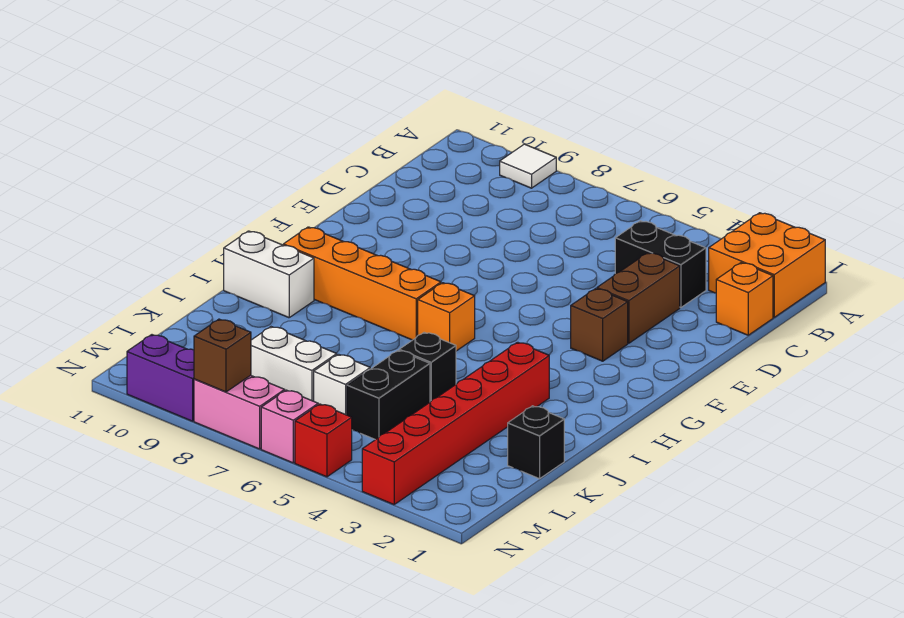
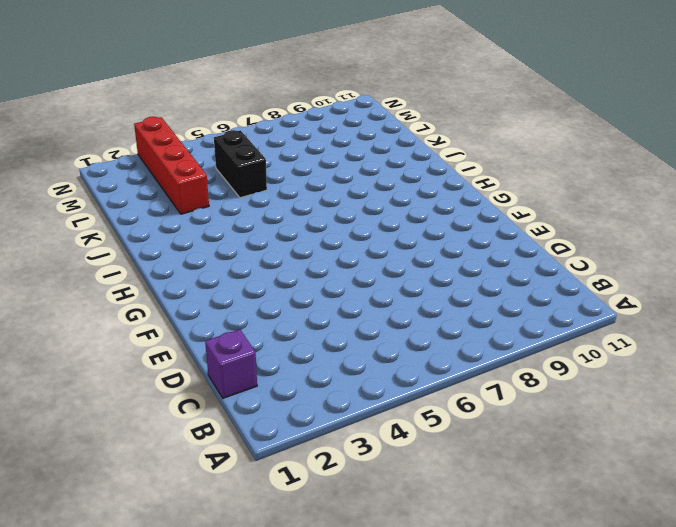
purple 1x1 brick [205,329,257,398] -> orange 1x1 brick [716,263,773,335]
red 1x4 brick [134,117,209,214] -> red 1x6 brick [362,342,549,505]
none -> orange 2x2 brick [709,213,825,317]
none -> white 1x1 tile [500,144,556,188]
none -> black 1x2 brick [615,221,706,307]

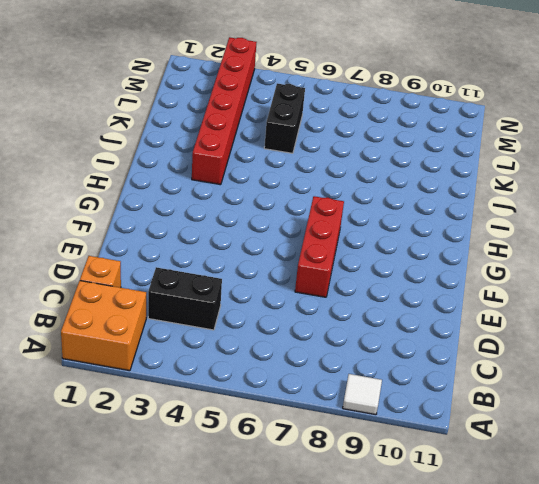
red 1x3 brick [295,196,344,297] -> none
none -> brown 1x2 brick [597,253,680,343]
none -> brown 1x1 brick [571,288,628,361]
none -> orange 1x1 brick [418,283,475,351]

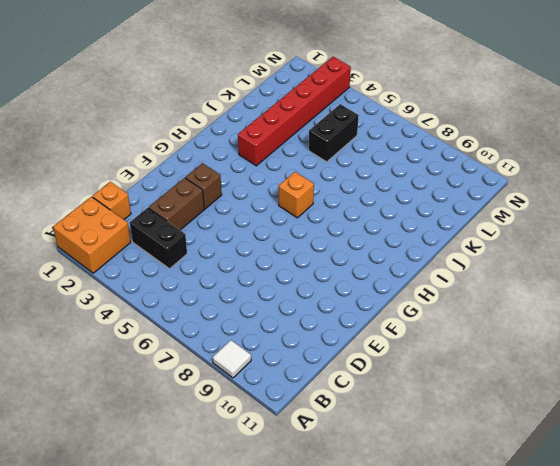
none -> orange 1x4 brick [283,227,441,340]
none -> white 1x2 brick [224,231,314,318]
none -> black 1x1 brick [399,332,456,402]

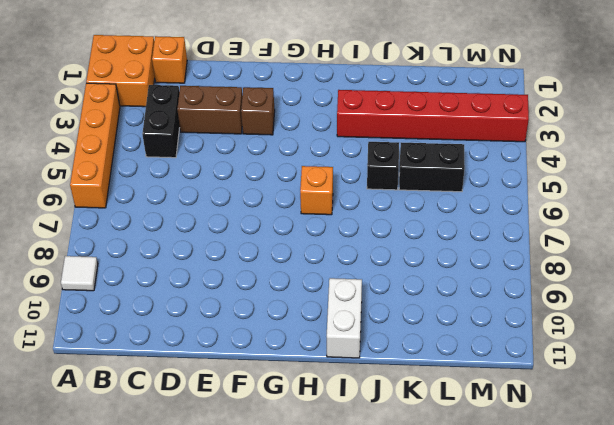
orange 1x4 brick [70,83,120,208] -> orange 1x4 brick moved to [283,227,441,340]
none -> black 1x1 brick [508,406,564,479]
none -> white 1x1 brick [314,354,370,415]
none -> white 1x2 brick [251,327,337,401]

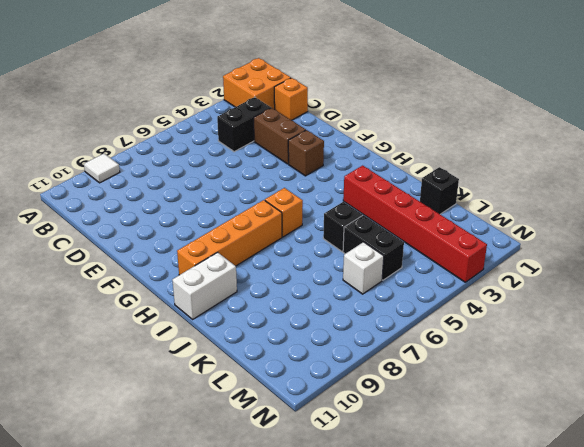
none -> white 1x2 brick [251,327,337,401]
none -> red 1x1 brick [295,404,352,477]
none -> pink 1x1 brick [261,390,318,463]

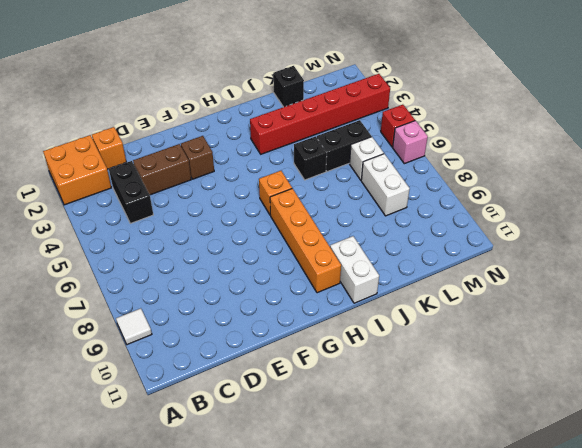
none -> pink 1x2 brick [194,375,285,449]
none -> purple 1x2 brick [127,335,194,421]
none -> brown 1x1 brick [194,319,251,392]

